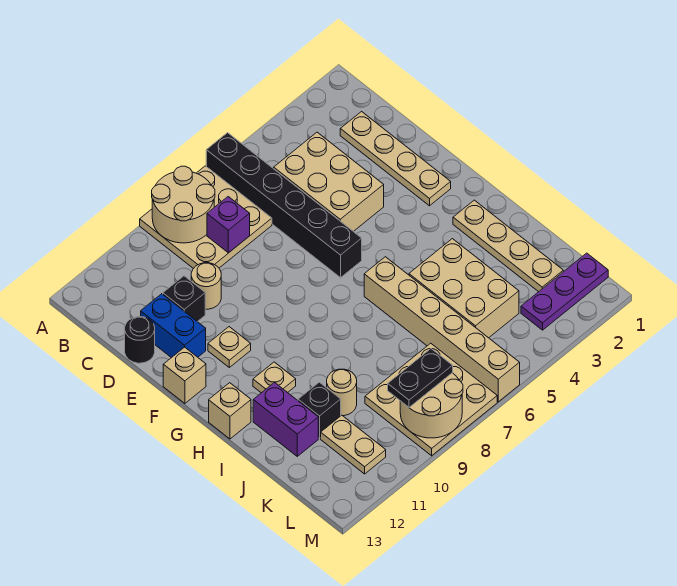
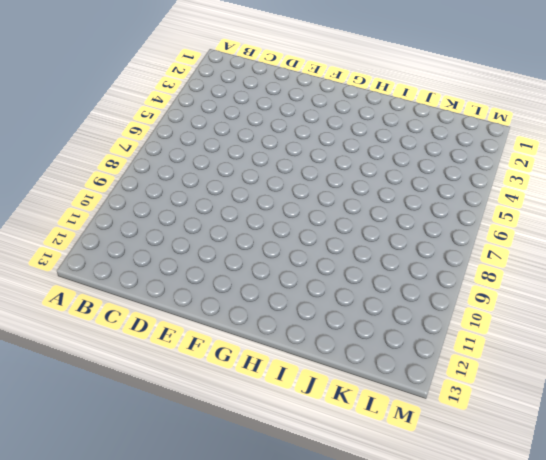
none -> black 1x6 brick [206,133,362,278]
none -> tan 3x3 plate [140,166,272,269]
none -> tan 1x4 plate [340,112,451,206]

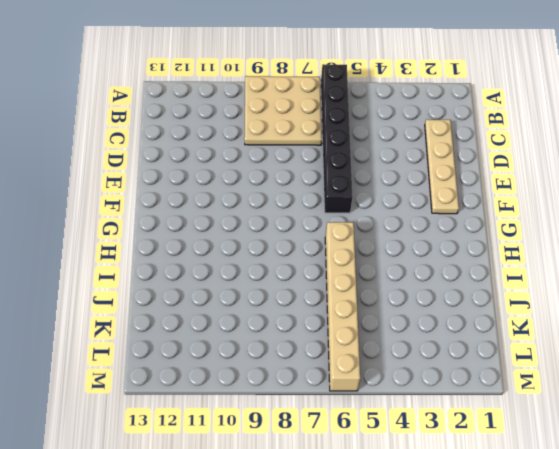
none -> tan 2x3 brick [274,132,384,231]
none -> tan 1x1 round brick [191,263,221,309]
none -> black 1x1 brick [163,276,205,322]

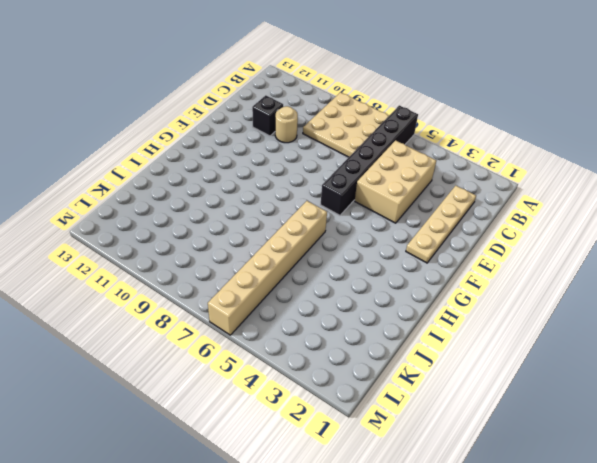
none -> blue 1x2 brick [141,294,206,358]
none -> black 1x1 round brick [125,317,155,363]
none -> tan 1x1 plate [208,327,251,367]

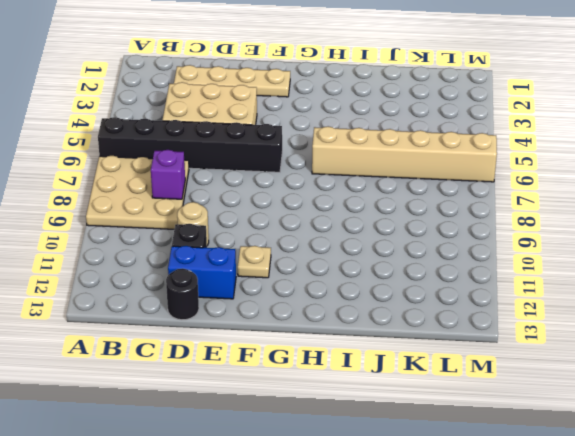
none -> tan 1x1 brick [163,347,206,403]
none -> tan 1x4 plate [453,200,563,292]
none -> tan 1x1 plate [253,362,296,393]

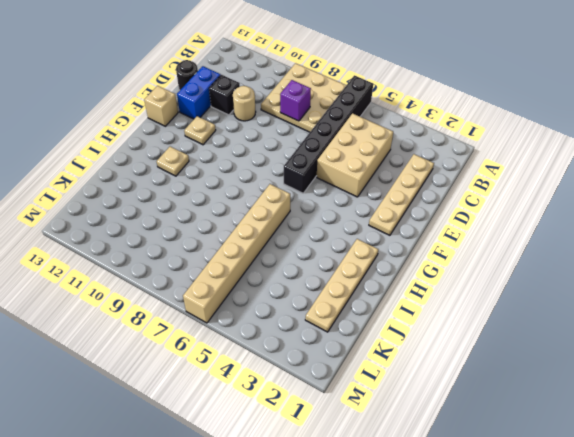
none -> tan 1x1 brick [209,383,251,439]
none -> tan 2x3 brick [409,239,519,338]
none -> purple 1x2 brick [253,383,318,456]

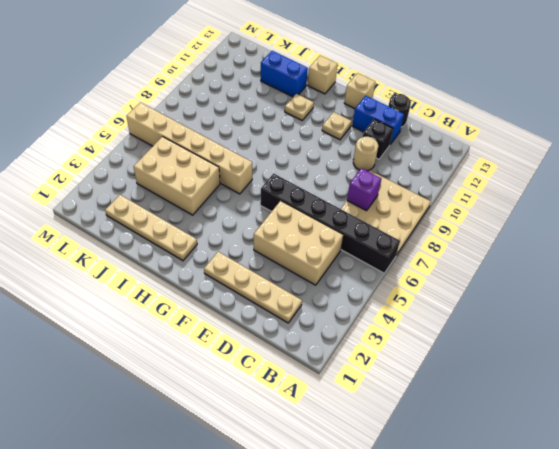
blue 1x2 brick [261,51,308,97] -> purple 1x2 brick [253,383,318,456]
none -> tan 1x1 round brick [327,369,357,416]
none -> black 1x1 brick [298,382,341,438]
none -> tan 3x3 plate [365,343,497,456]

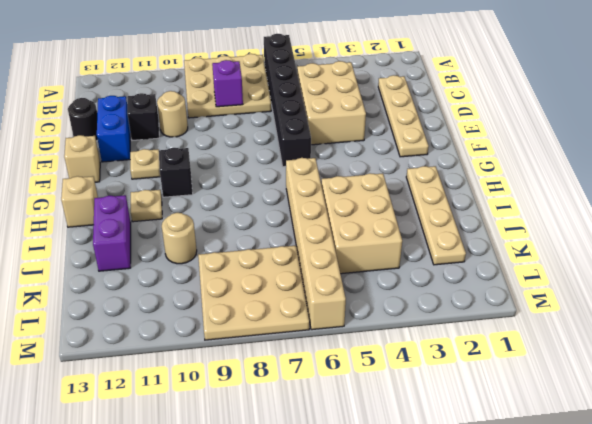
black 1x1 brick [159,148,193,197] -> black 1x1 brick moved to [298,382,341,438]
none -> tan 1x2 plate [321,415,386,474]
none -> purple 1x3 plate [521,253,608,330]
none -> tan 2x2 round brick [152,166,215,243]

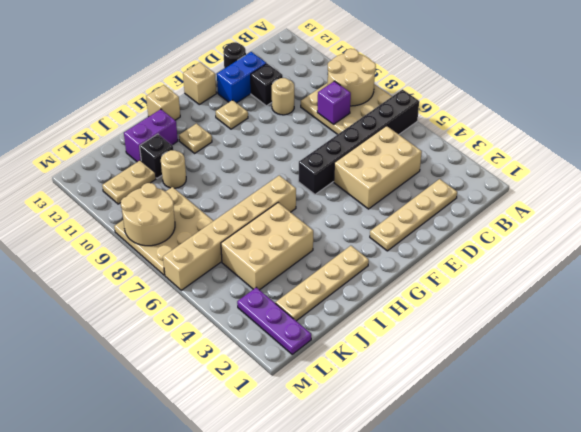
none -> black 1x2 plate [388,349,453,407]

